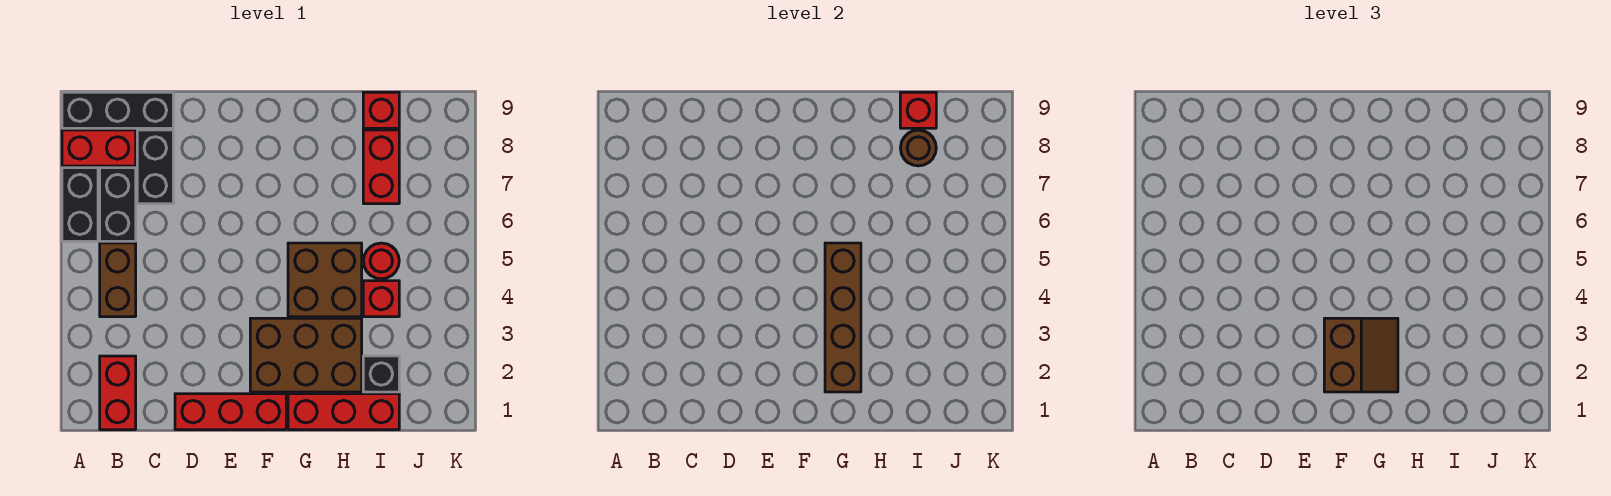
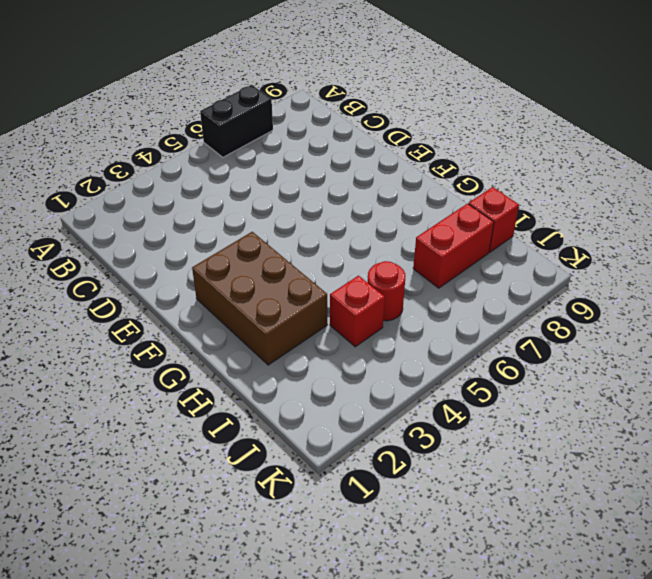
none -> red 1x2 brick [62,130,136,166]
none -> black 1x3 brick [62,92,173,128]
none -> red 1x2 brick [100,356,136,430]

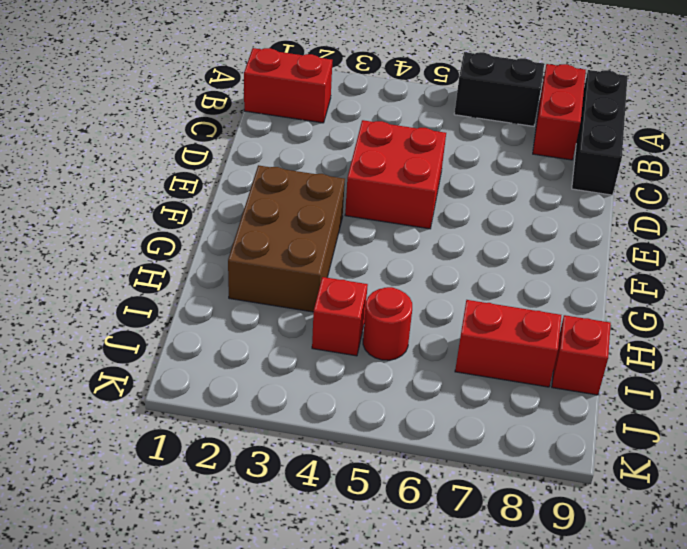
red 2x2 brick [345,120,446,229] -> none
none -> brown 1x2 brick [100,243,136,317]
none -> black 1x2 brick [100,168,136,241]
none -> black 1x2 brick [137,130,173,204]

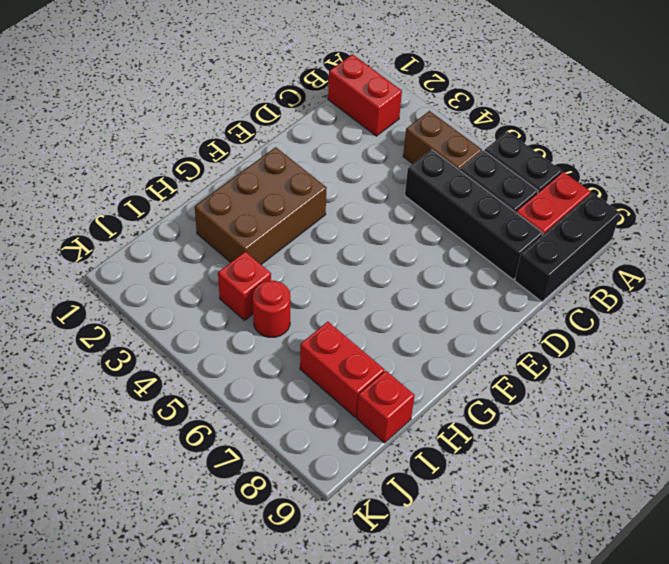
black 1x4 brick [405,150,543,279] -> black 1x2 brick [137,130,173,204]
none -> red 1x3 brick [175,394,286,430]
none -> red 1x3 brick [288,394,399,430]
none -> brown 2x2 brick [288,243,362,317]

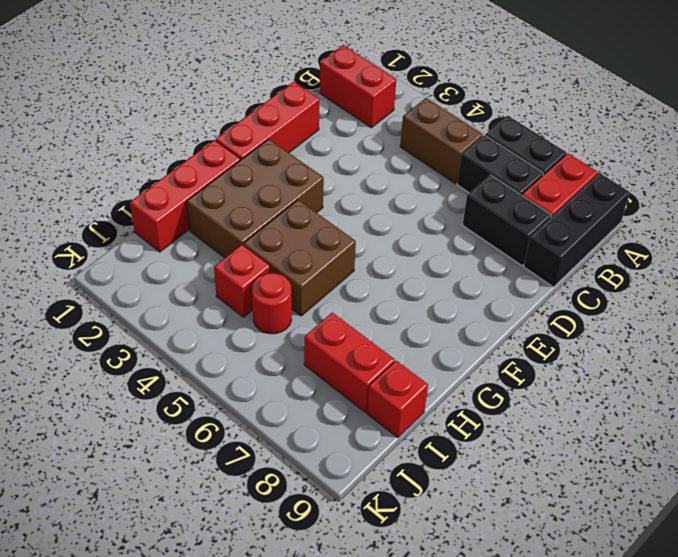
none -> black 1x1 brick [363,356,399,392]
none -> brown 1x4 brick [825,243,861,392]
none -> brown 1x1 round brick [901,130,936,166]

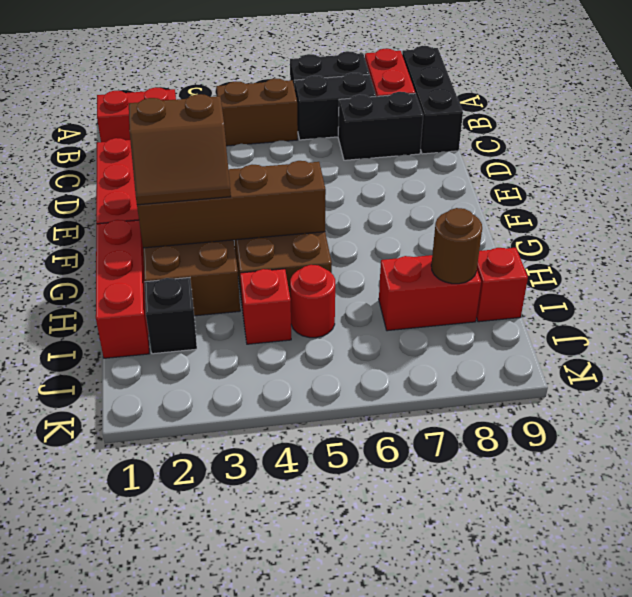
none -> red 1x1 brick [900,92,936,128]

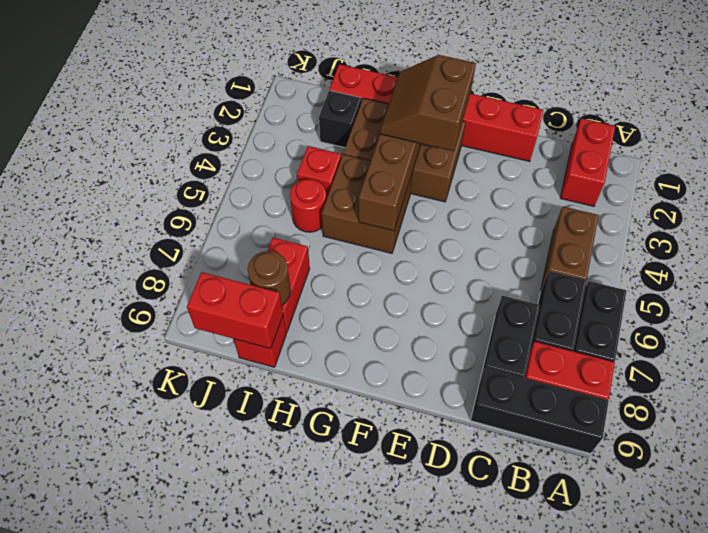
red 1x2 brick [187,272,283,349] -> red 1x1 brick [900,92,936,128]

